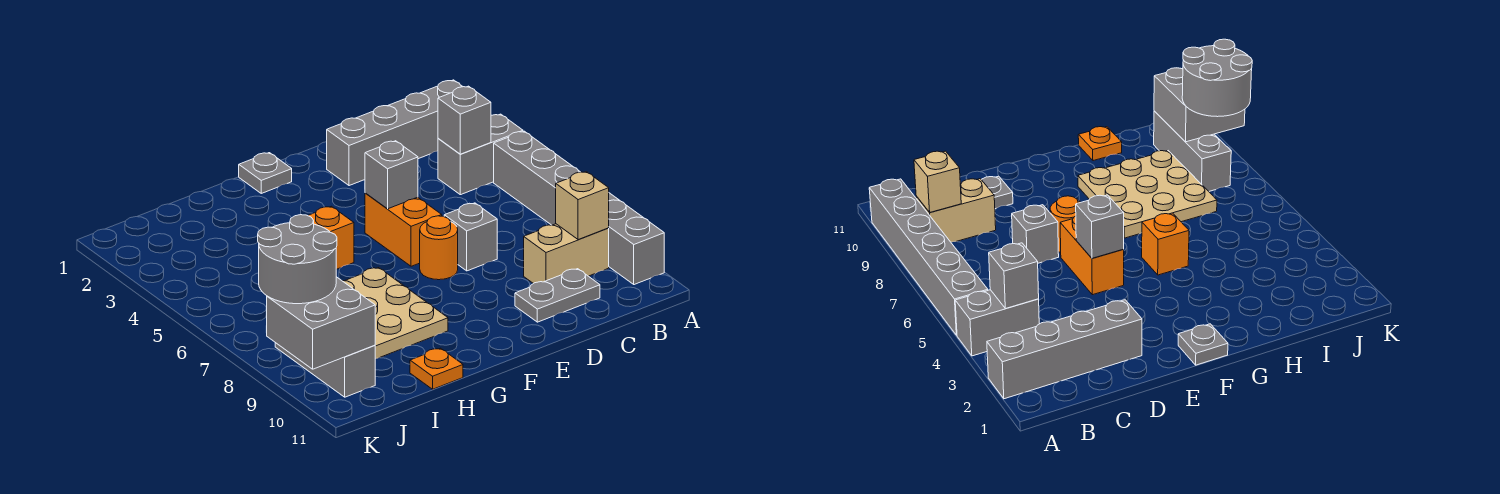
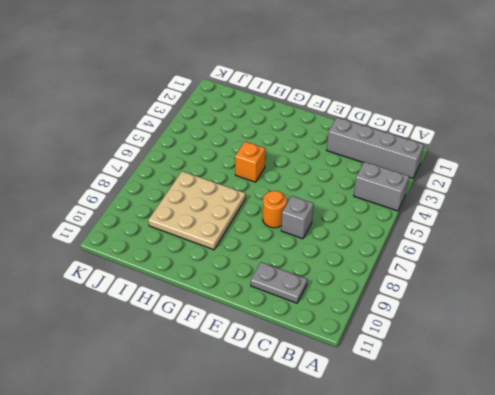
none -> grey 1x6 brick [494,131,664,285]
none -> tan 1x2 brick [524,224,609,284]
none -> orange 1x2 brick [365,193,442,266]

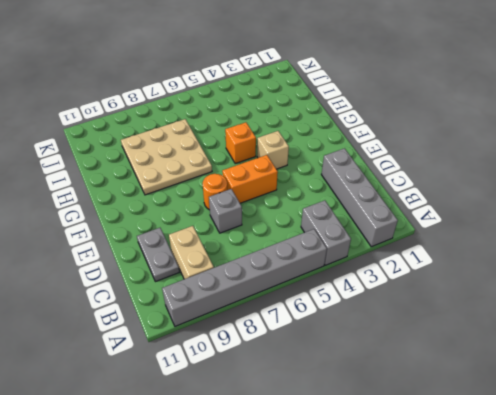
tan 1x1 brick [257,131,289,169] -> tan 1x1 brick moved to [556,172,609,240]
none -> grey 1x1 plate [239,153,292,193]
none -> orange 1x1 plate [410,348,463,389]
none -> grey 1x3 brick [275,343,375,397]

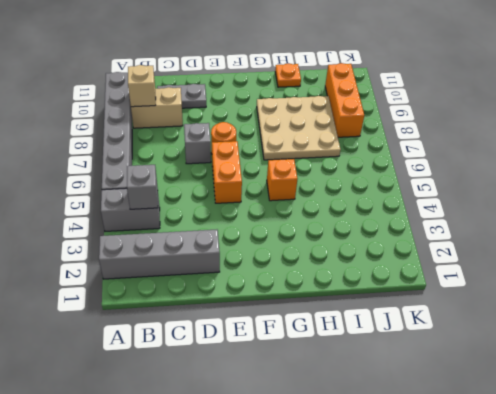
orange 1x3 brick [325,63,364,137] -> grey 1x3 brick [275,343,375,397]
none -> grey 1x1 plate [239,153,292,193]
none -> grey 1x1 brick [365,141,418,209]
none -> grey 2x2 brick [266,277,375,369]

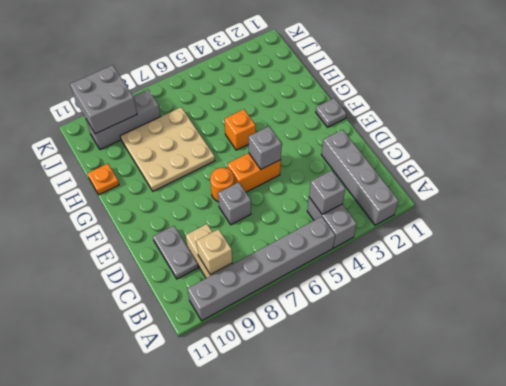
none -> grey 2x2 round brick [258,215,337,304]

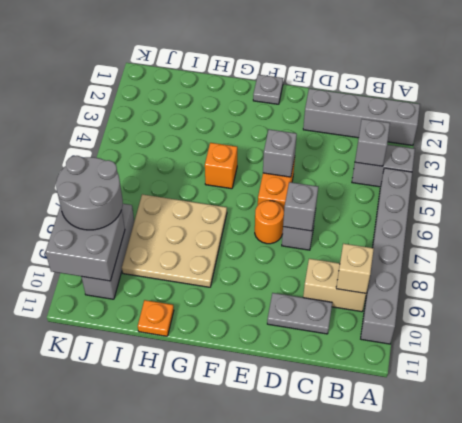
grey 1x1 brick [283,182,318,231] -> none

